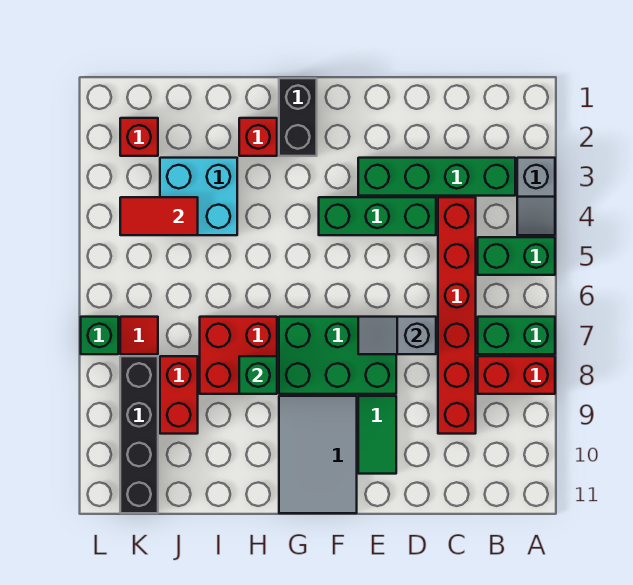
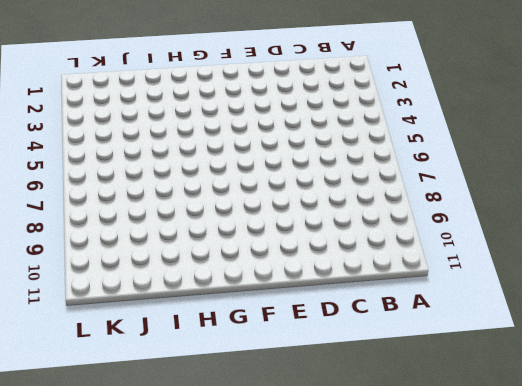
none -> grey 1x2 slope [517,158,555,235]
none -> green 1x2 brick [478,237,555,275]
none -> green 1x2 brick [478,317,555,354]

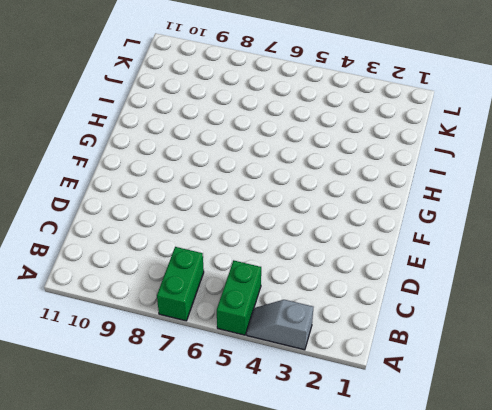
none -> red 1x2 brick [478,356,555,394]
none -> green 1x4 brick [358,158,515,196]
none -> red 1x6 brick [438,197,476,434]

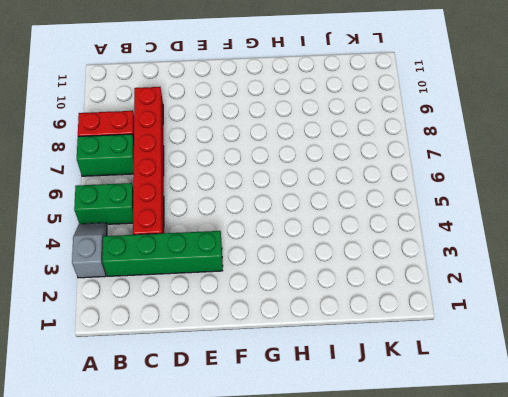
none -> green 1x3 brick [319,197,436,235]
none -> green 2x3 brick [279,317,396,394]
none -> green 1x2 tile [358,396,396,474]

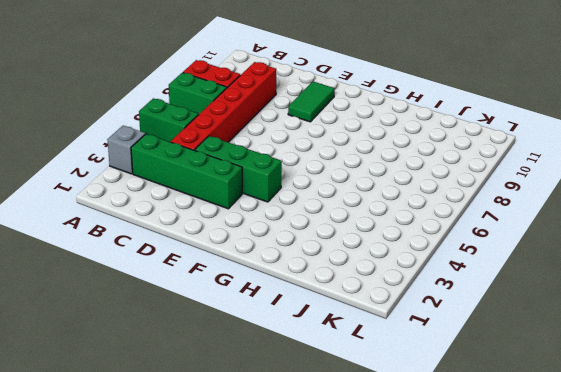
none -> green 2x3 brick [279,317,396,394]
none -> grey 2x3 tile [279,396,357,513]
none -> black 1x2 brick [279,78,317,156]

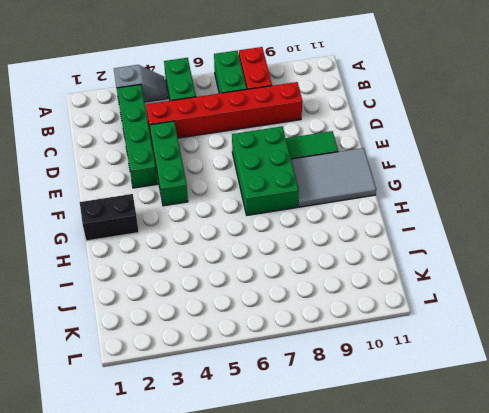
none -> red 1x1 brick [239,118,277,156]
none -> red 2x2 brick [200,317,277,394]
none -> cyan 2x2 brick [160,158,237,235]

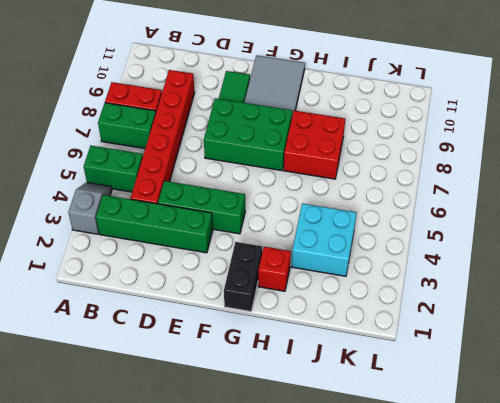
none -> red 1x2 brick [160,356,198,434]
none -> red 1x1 brick [120,118,158,156]
none -> red 1x1 tile [120,317,158,354]

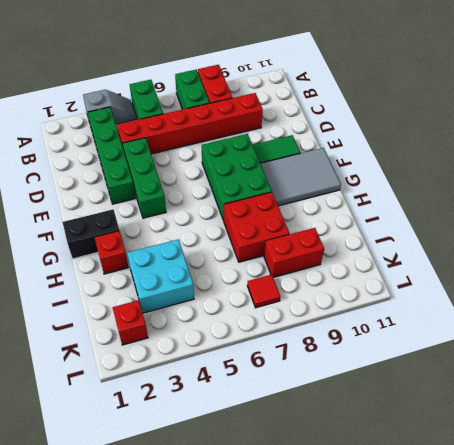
none -> black 1x4 brick [120,356,158,513]
none -> green 1x1 brick [81,317,118,354]
none -> grey 1x2 slope [358,317,436,354]

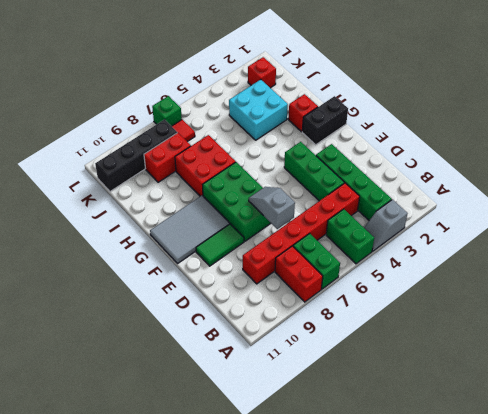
none -> green 1x1 brick [239,356,277,394]
none -> red 1x2 tile [120,197,198,235]

